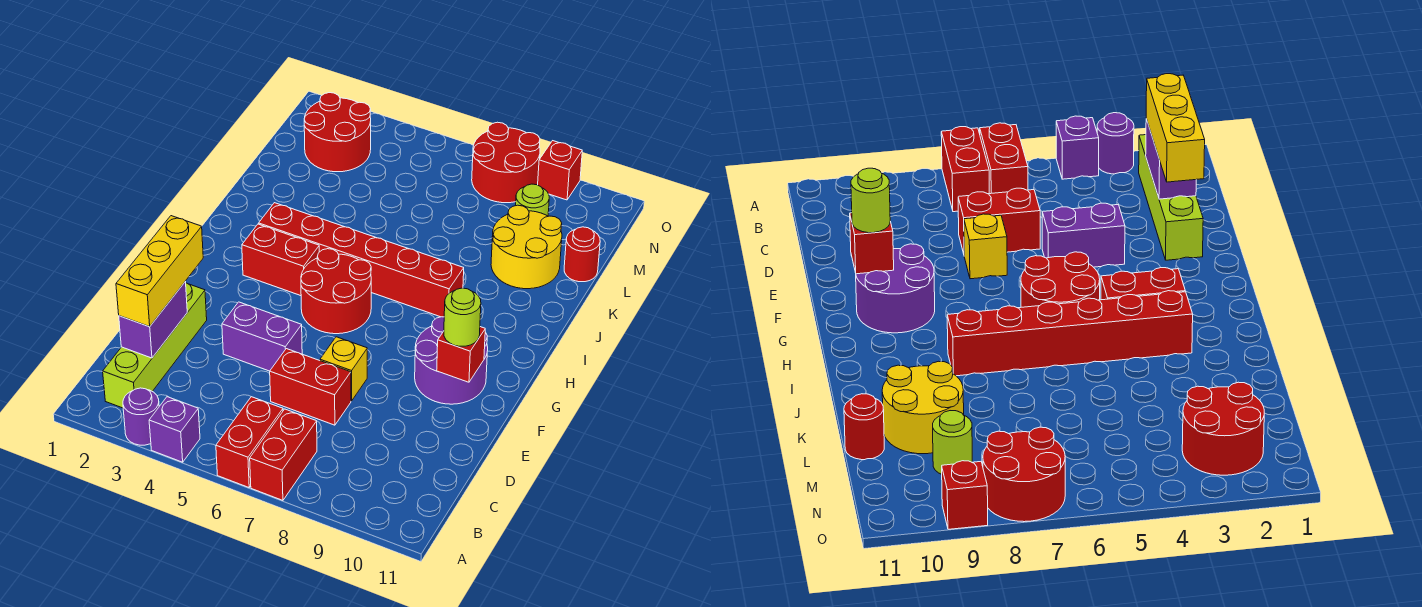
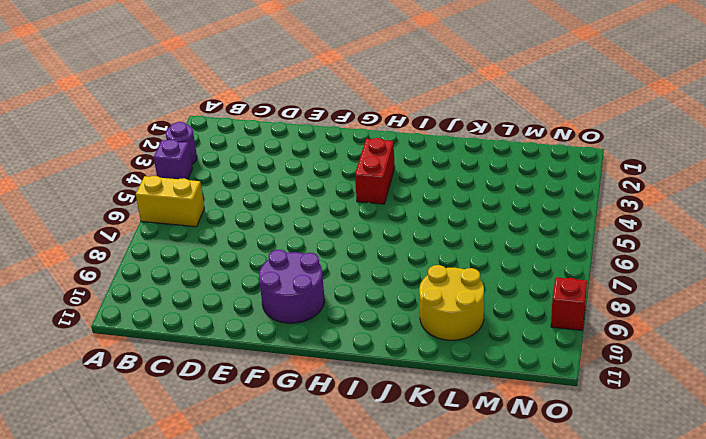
yellow 1x2 brick [136,176,204,227] -> red 1x2 brick [216,397,283,487]
none -> red 1x2 brick [250,409,317,500]
none -> lime 1x4 brick [103,283,207,408]
none -> red 1x2 brick [270,349,351,425]

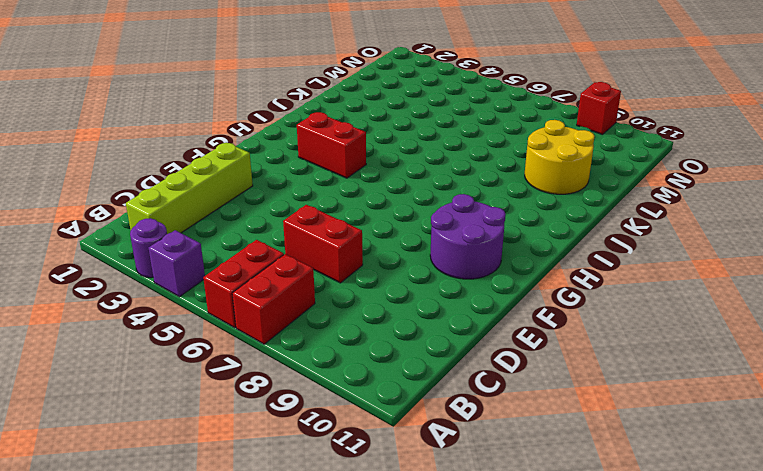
none -> purple 1x2 brick [222,302,302,371]
none -> yellow 1x1 brick [320,337,367,401]
none -> red 2x2 round brick [301,249,371,334]

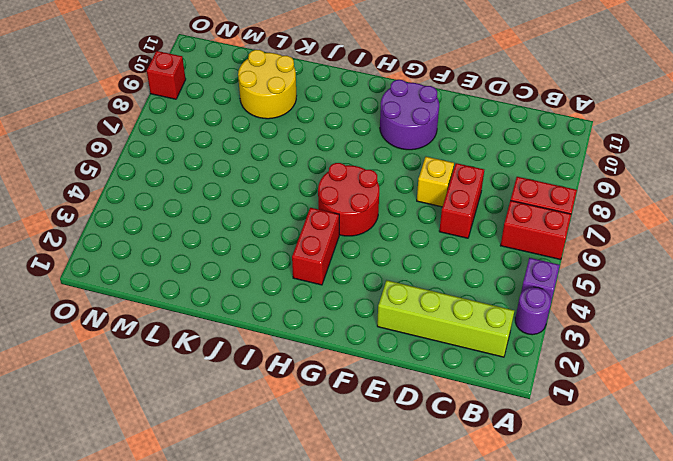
none -> purple 1x2 brick [222,302,302,371]
none -> red 1x6 brick [259,203,464,317]
none -> red 1x1 round brick [564,227,600,282]

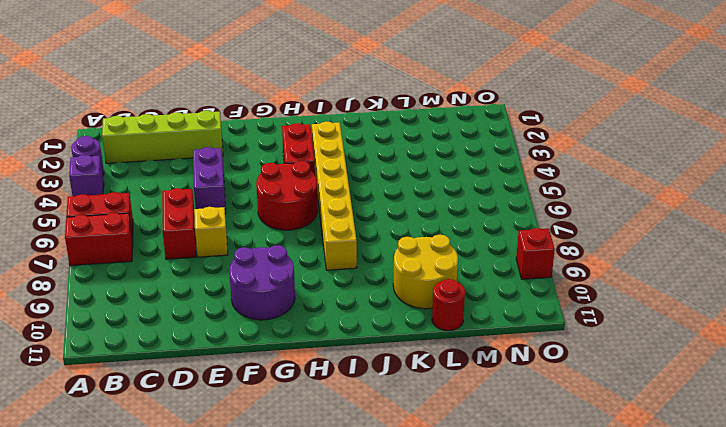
yellow 1x6 brick [312,122,357,270] -> red 1x6 brick [259,203,464,317]
none -> red 2x2 round brick [304,93,371,172]
none -> lime 1x1 round brick [516,184,549,216]
none -> red 2x2 round brick [472,122,540,203]

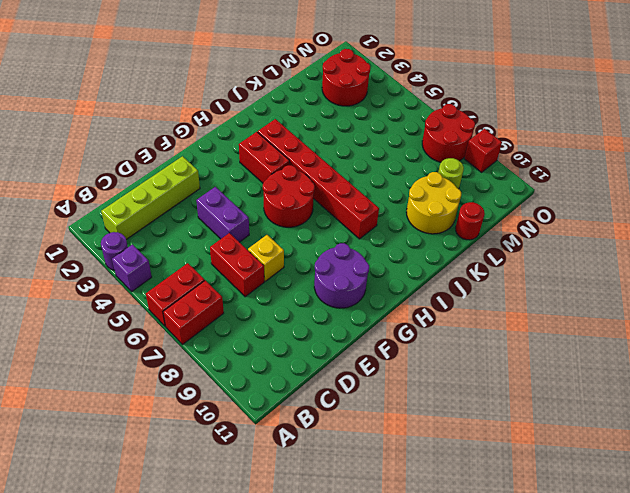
none -> purple 1x2 brick [119,282,187,358]
none -> red 1x1 brick [437,327,485,382]
none -> yellow 1x3 brick [116,216,203,327]

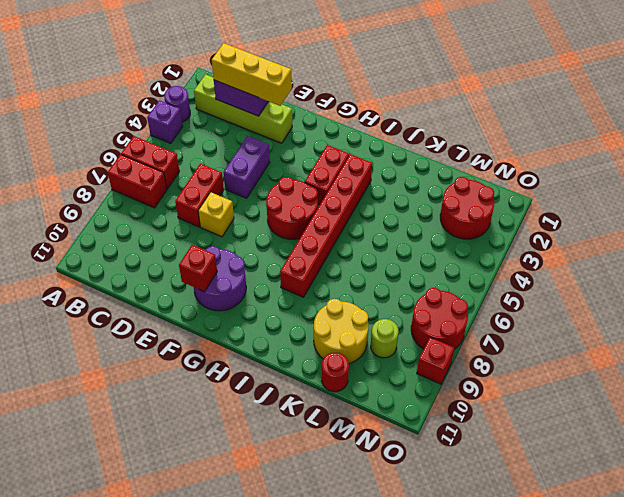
none -> lime 1x1 round brick [444,288,481,346]

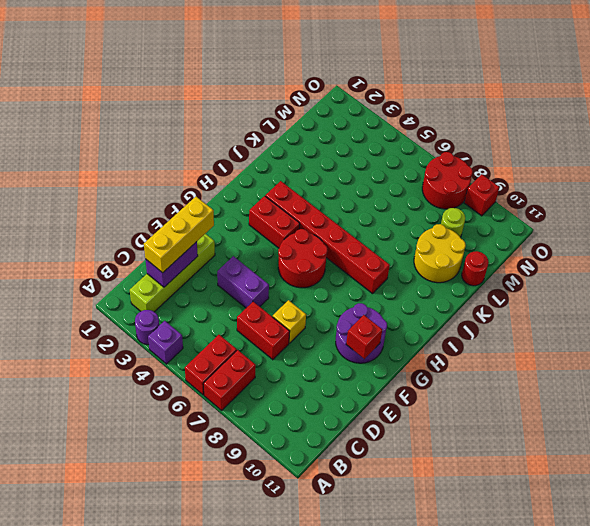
none -> red 2x2 round brick [304,93,371,172]
none -> lime 1x1 round brick [444,288,481,346]

